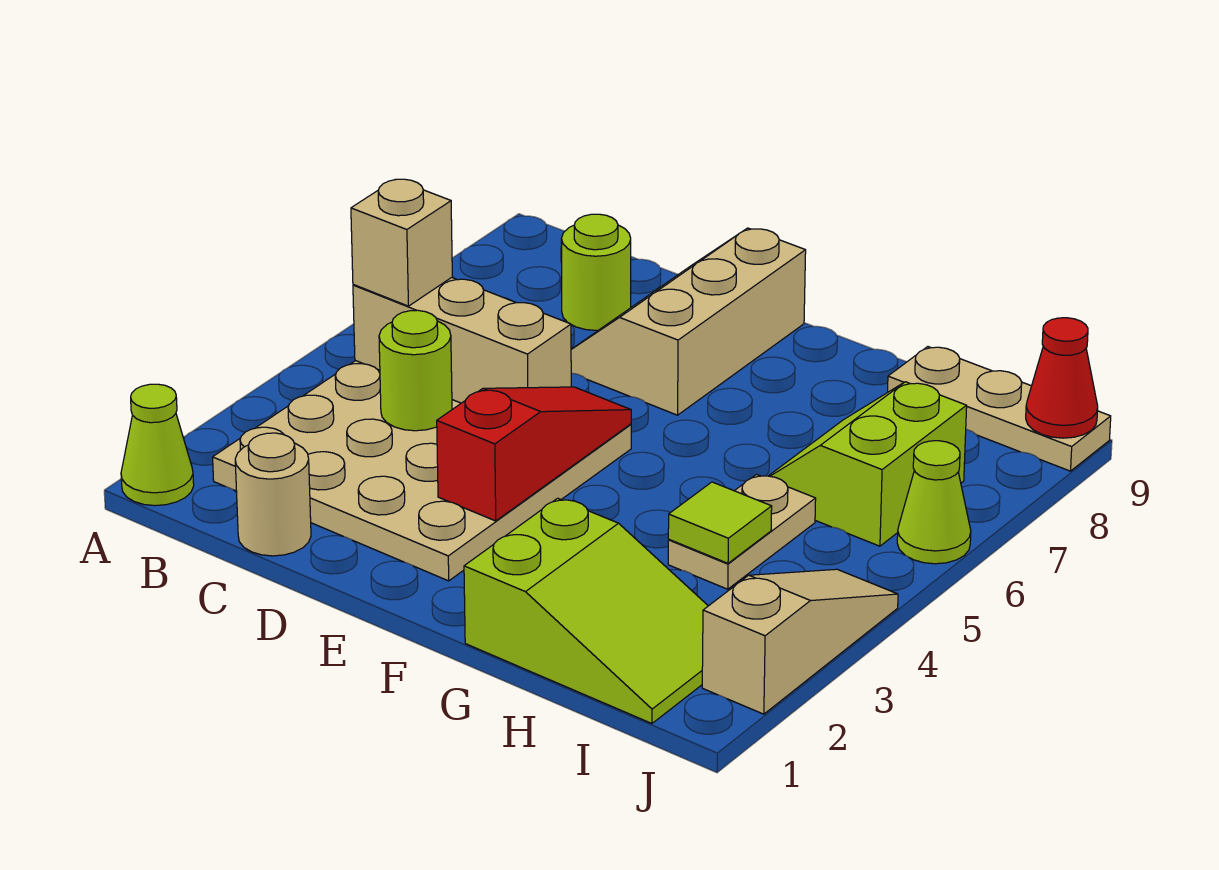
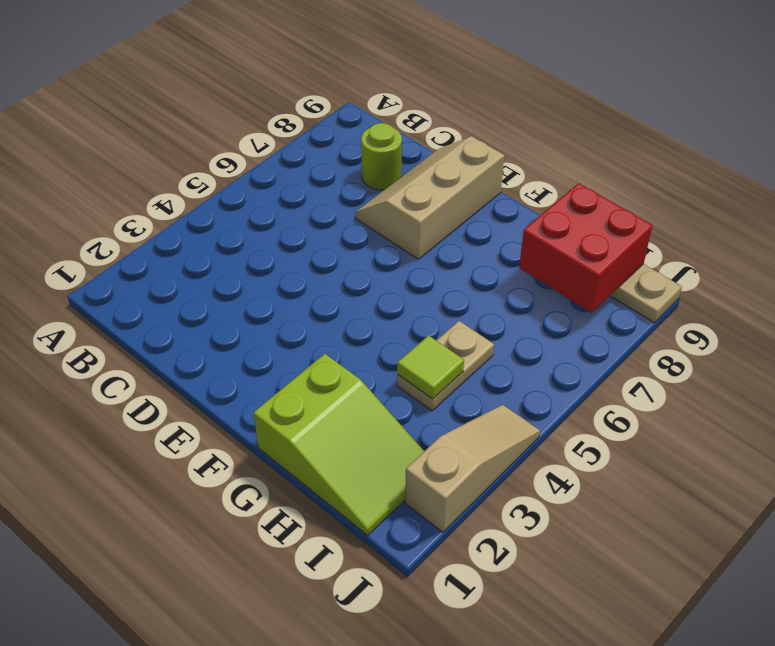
red 2x2 brick [519,183,653,313] -> none
none -> lime 1x1 cone [121,384,194,506]
none -> tan 4x4 plate [213,361,631,581]
none -> tan 1x1 round brick [235,433,311,556]

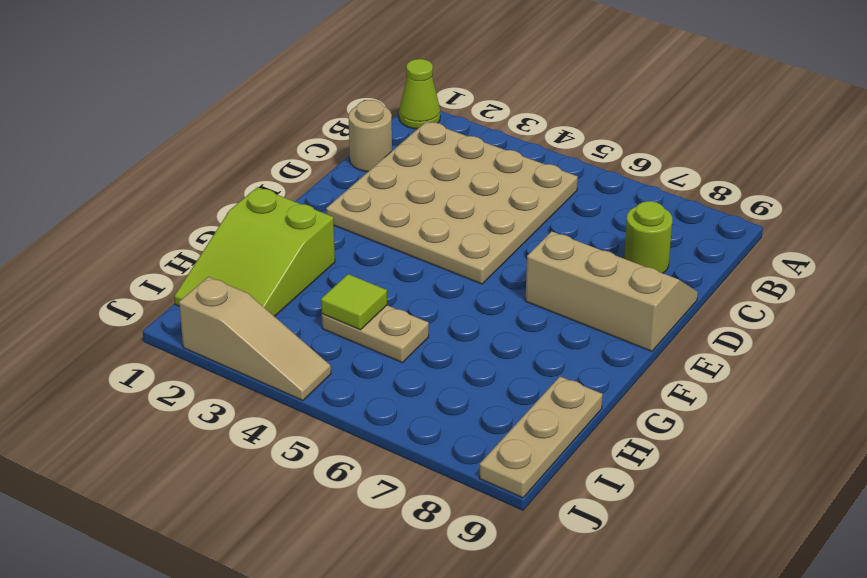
none -> lime 2x2 slope [769,382,967,546]
none -> lime 1x1 cone [897,441,971,564]
none -> tan 1x3 brick [353,278,571,403]

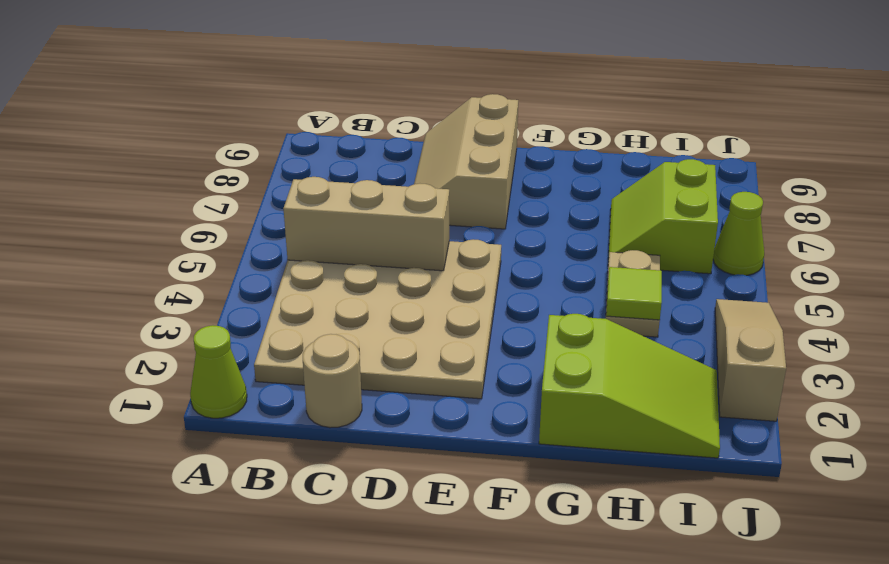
none -> lime 1x1 round brick [561,214,631,330]
none -> tan 1x3 plate [888,347,1111,471]
none -> lime 1x1 round brick [379,310,452,431]

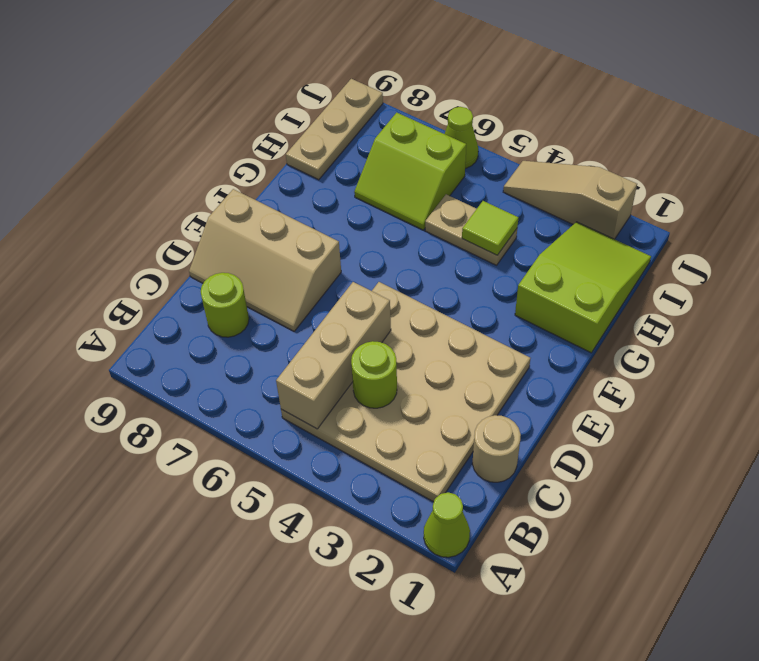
none -> red 1x3 slope [437,387,631,521]
none -> red 1x1 cone [1026,318,1098,438]
none -> tan 1x1 brick [351,179,452,306]

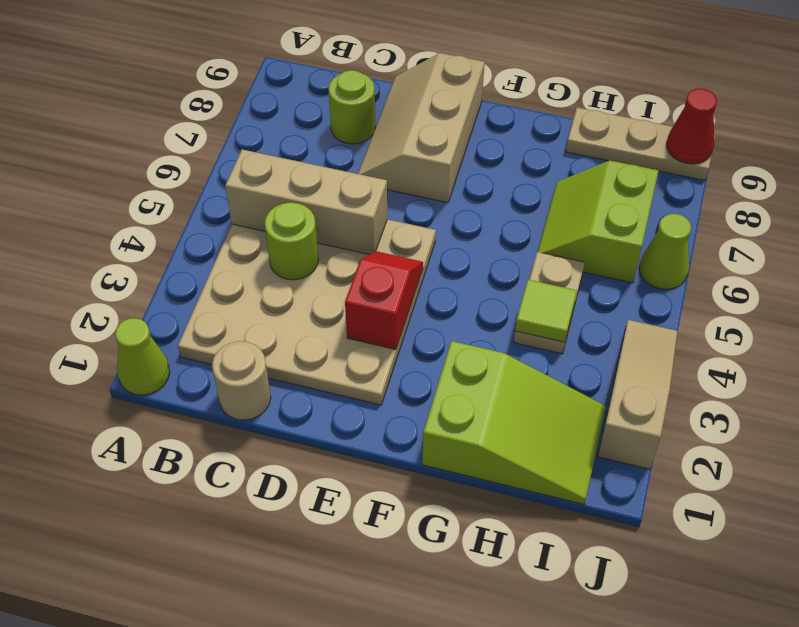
red 1x2 slope [345,251,423,350] -> red 1x3 slope [437,387,631,521]
none -> tan 1x1 brick [351,179,452,306]

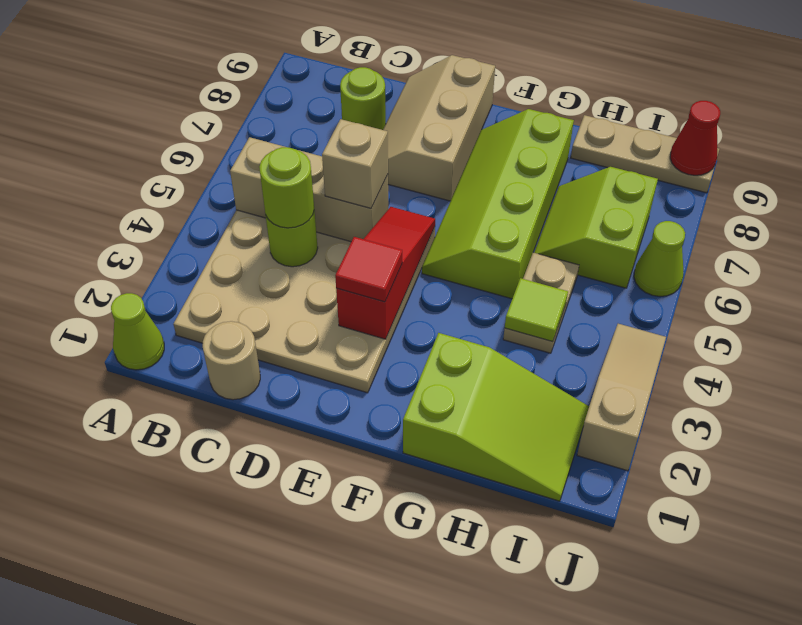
lime 1x1 round brick [259,147,314,228] -> none
tan 1x1 brick [322,119,388,208] -> tan 1x1 brick moved to [351,179,452,306]
red 1x1 tile [335,237,403,302] -> none
lime 2x4 slope [422,109,574,299] -> none

